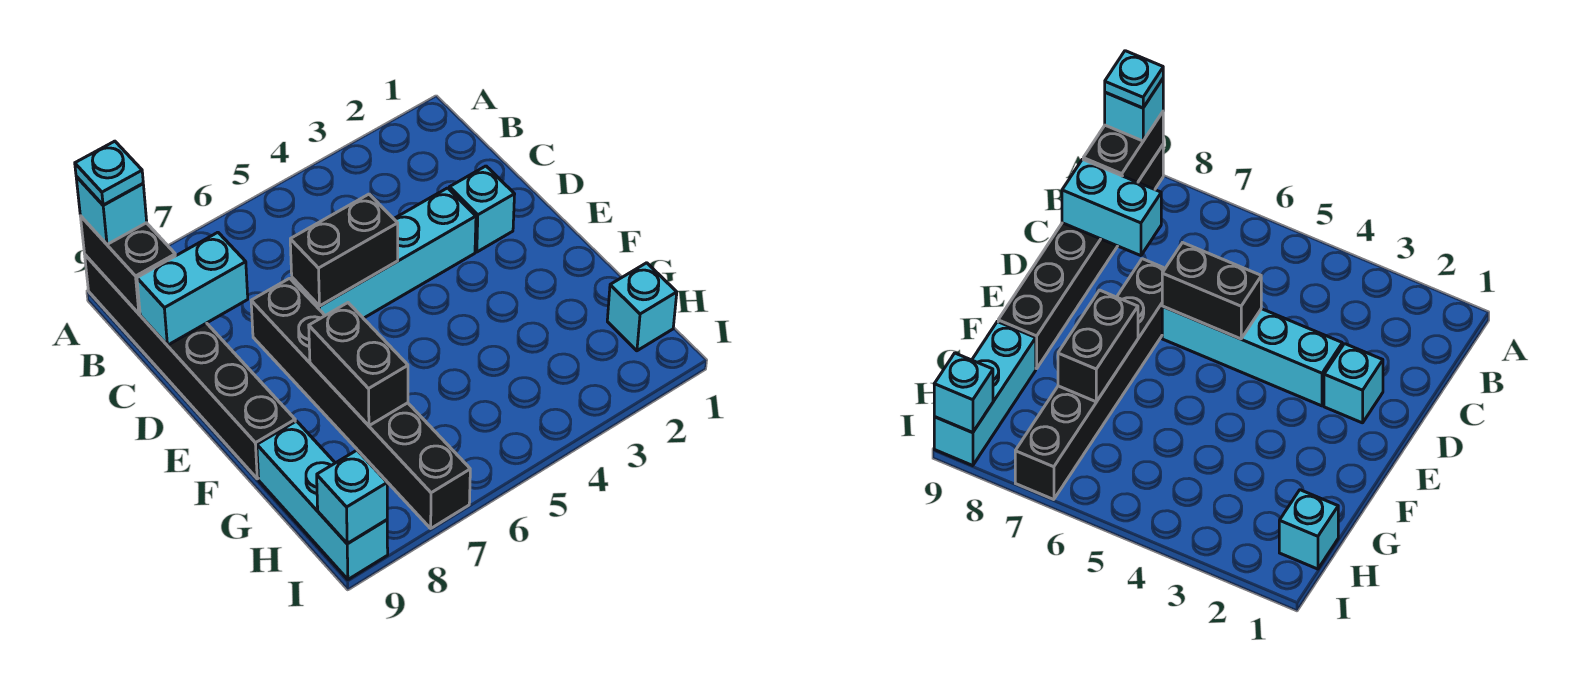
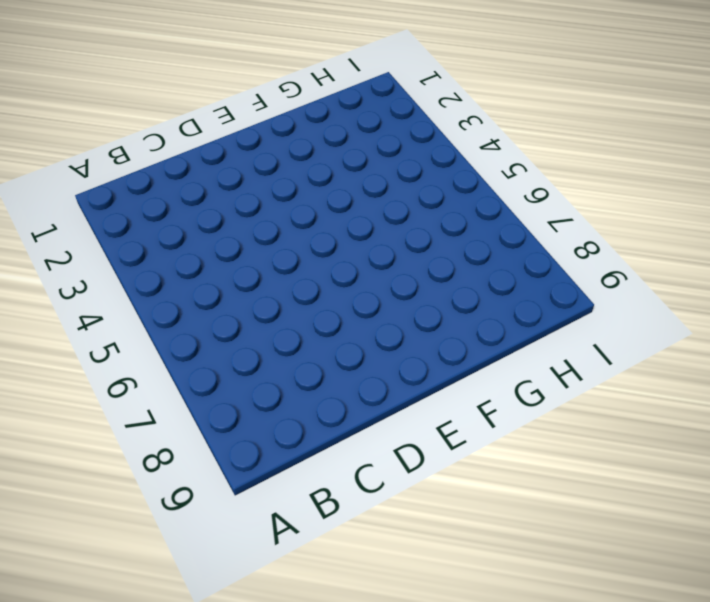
none -> black 1x6 brick [85,255,295,479]
none -> cyan 1x1 brick [449,166,515,252]
none -> cyan 1x4 brick [292,188,476,318]

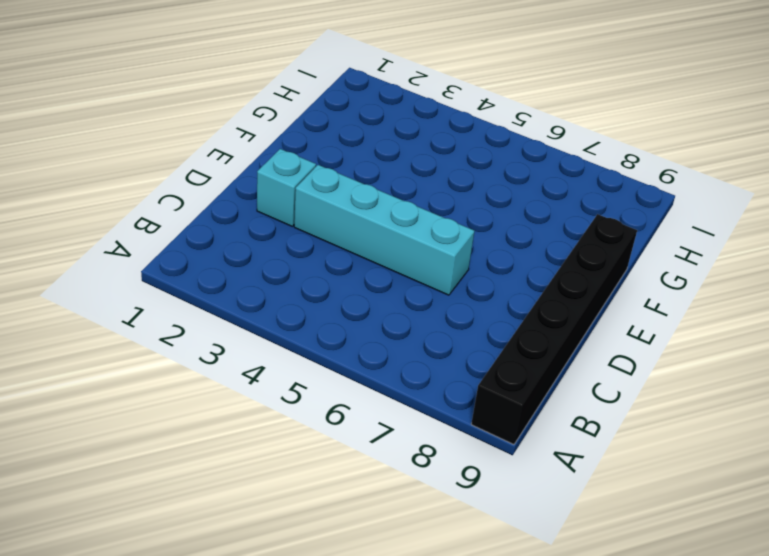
none -> black 1x6 brick [251,278,470,528]
none -> cyan 1x3 brick [257,421,388,579]
none -> cyan 1x1 brick [607,263,677,351]

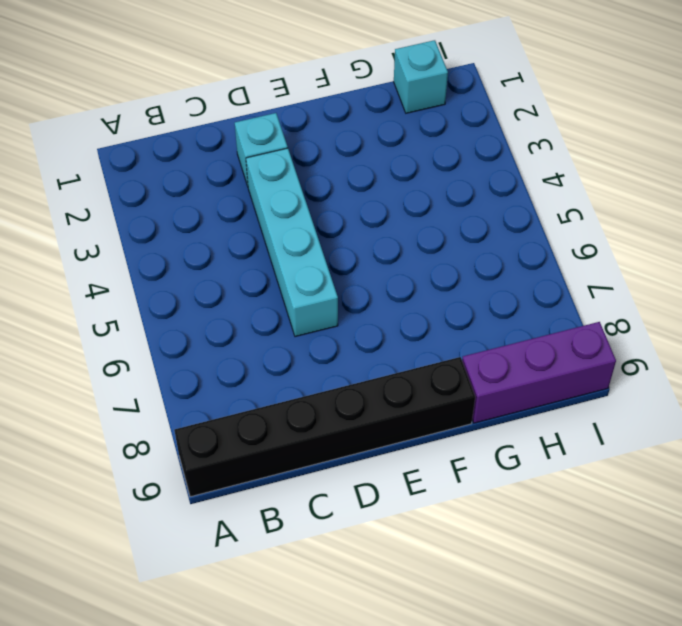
purple 1x3 brick [462,322,616,423] -> cyan 1x3 brick [257,421,388,579]
none -> black 1x6 brick [251,278,470,528]
none -> black 1x2 brick [80,216,175,314]
none -> cyan 1x2 brick [137,232,248,345]

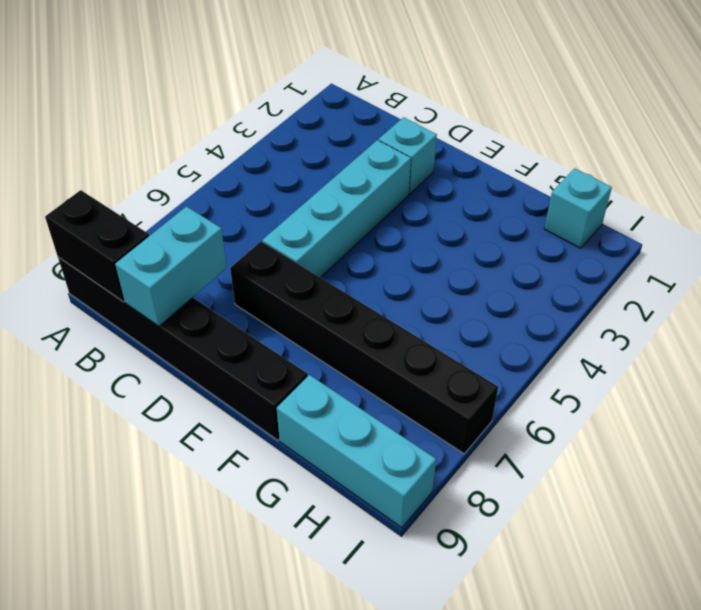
none -> black 1x2 brick [290,194,398,306]
none -> black 1x2 brick [309,303,408,426]
none -> cyan 1x1 brick [317,450,387,544]

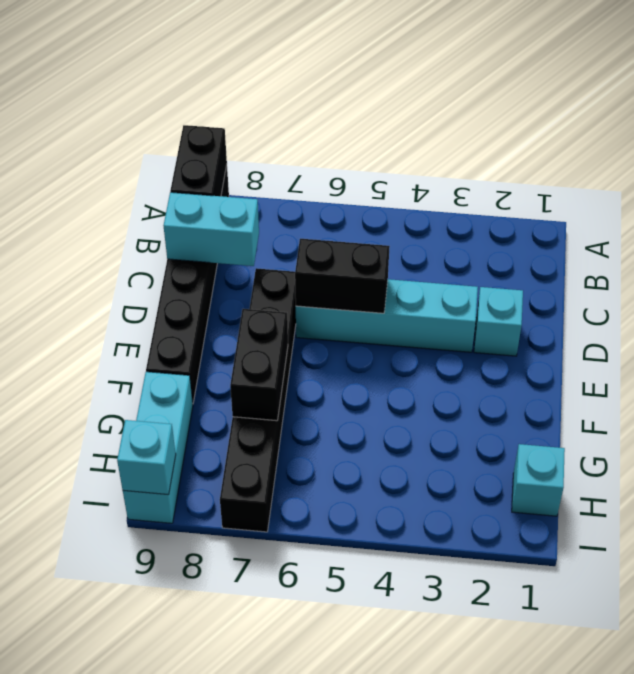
none -> cyan 1x1 brick [76,177,147,244]
none -> cyan 1x1 plate [75,141,143,205]

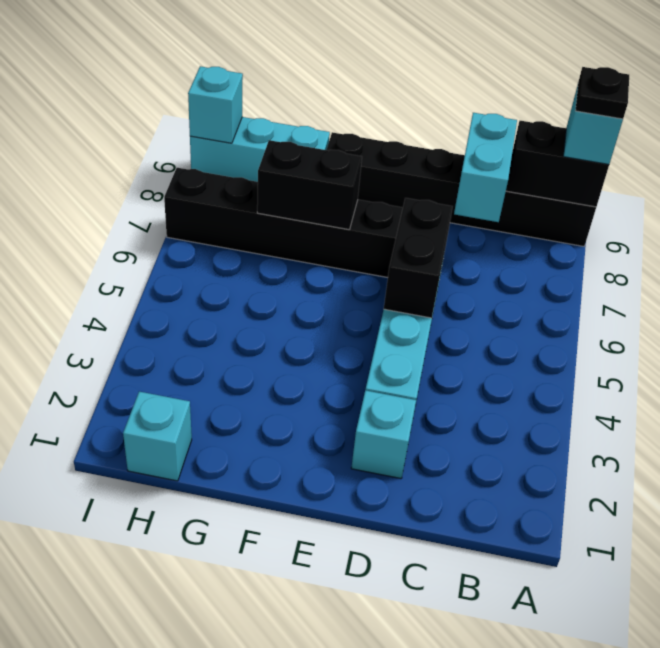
black 1x1 plate [575,67,629,119] -> cyan 1x1 plate [75,141,143,205]

